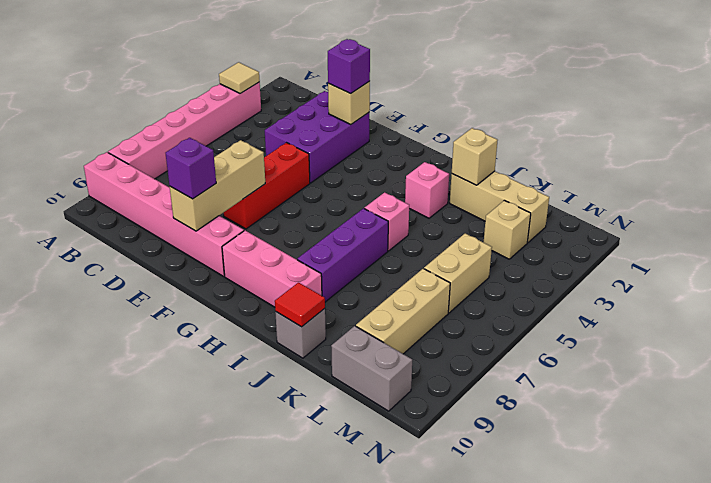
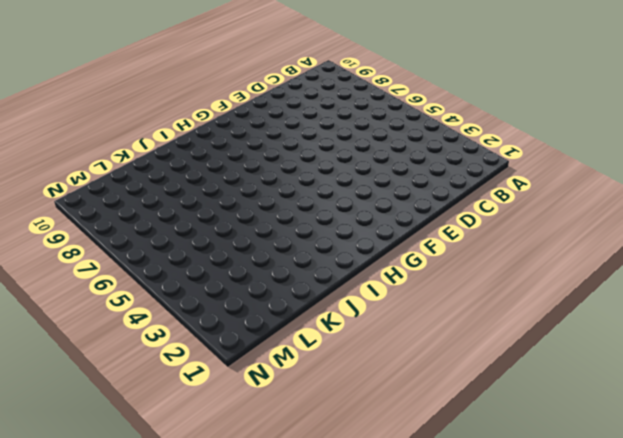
none -> pink 1x6 brick [108,82,261,179]
none -> pink 1x6 brick [84,152,244,276]
none -> purple 2x3 brick [265,91,369,183]

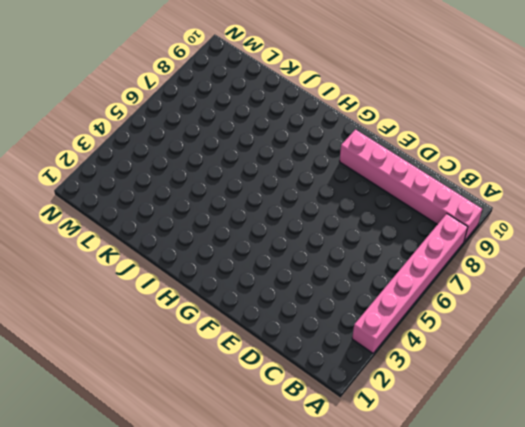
none -> purple 2x3 brick [265,91,369,183]
none -> red 1x3 brick [224,143,310,229]
none -> pink 1x3 brick [222,231,322,307]

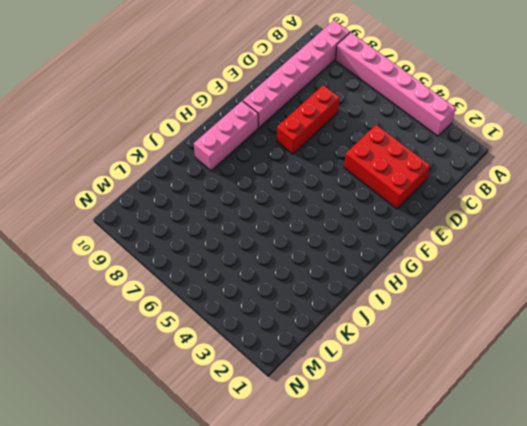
red 2x3 brick [344,125,430,209] -> purple 2x3 brick [265,91,369,183]
red 1x3 brick [277,85,340,154] -> red 1x3 brick turned to [224,143,310,229]
none -> pink 1x1 brick [405,162,449,218]
none -> pink 1x1 brick [364,192,409,251]
none -> purple 1x3 brick [297,208,388,302]

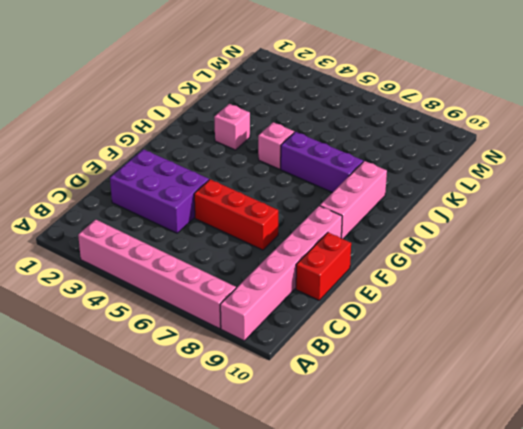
red 1x2 brick [296,233,351,300] -> none
none -> tan 1x3 brick [450,171,549,242]
none -> grey 1x1 brick [275,309,326,358]
none -> tan 1x1 brick [484,200,531,259]

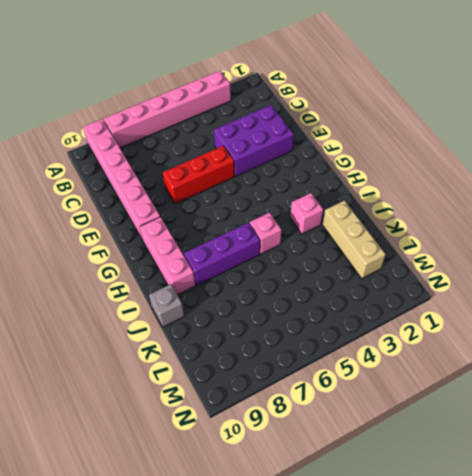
none -> tan 1x1 brick [484,200,531,259]
none -> tan 1x2 brick [424,233,492,313]
none -> tan 1x3 brick [356,269,450,354]

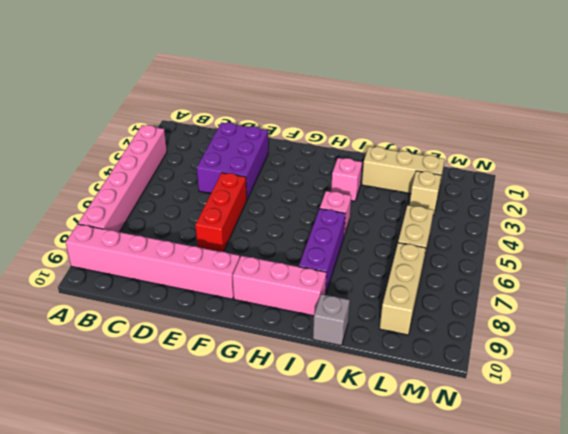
none -> grey 1x2 brick [331,326,412,411]
none -> tan 1x1 tile [219,62,260,94]
none -> tan 1x1 brick [328,81,370,125]

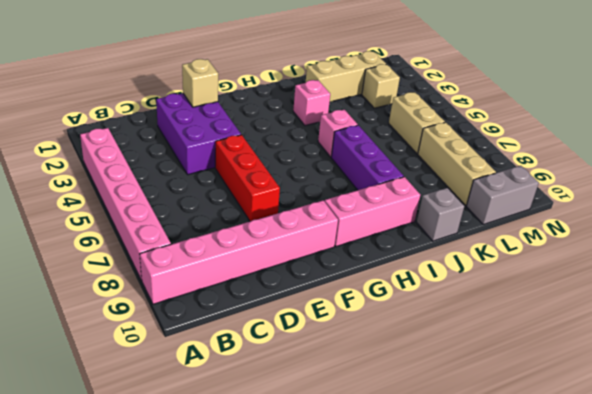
none -> tan 1x1 tile [219,62,260,94]
none -> tan 1x3 brick [170,140,265,231]
none -> tan 1x1 brick [452,128,498,185]

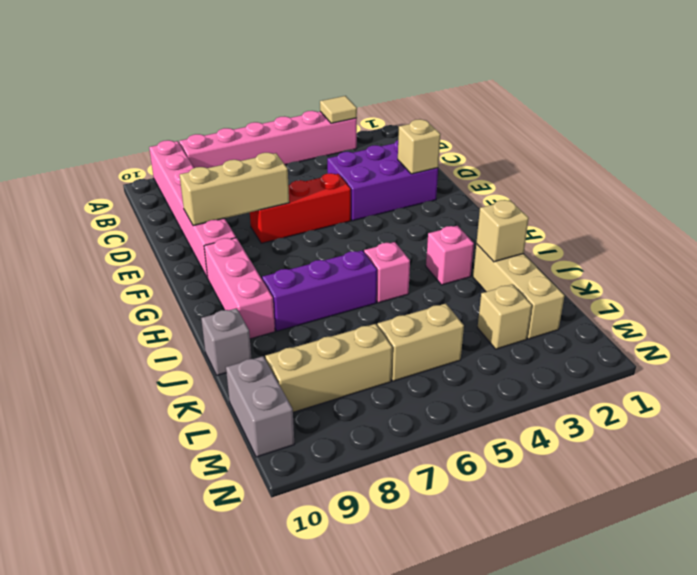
none -> red 1x1 tile [275,283,325,327]
none -> purple 1x1 brick [328,39,370,93]
none -> purple 1x1 brick [166,138,216,199]

